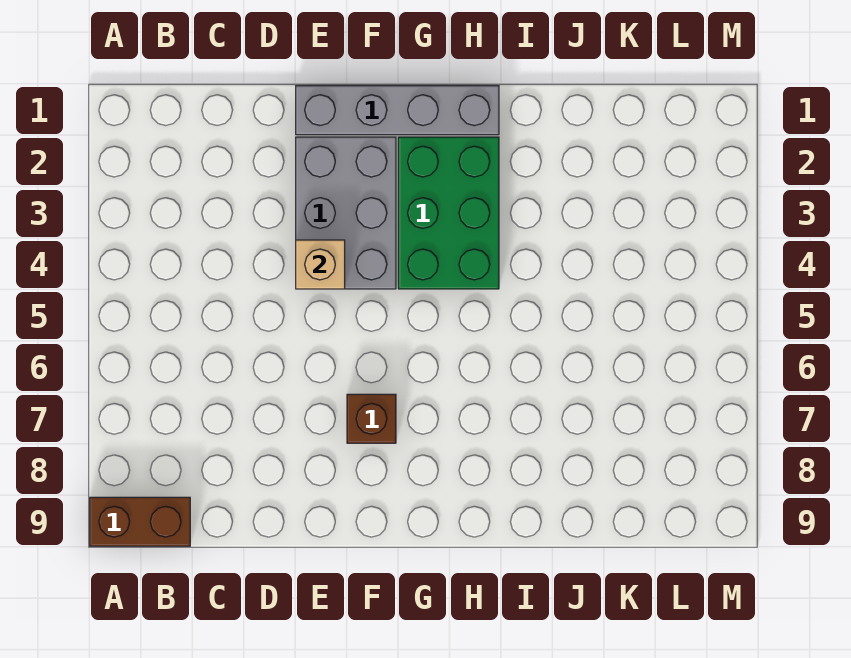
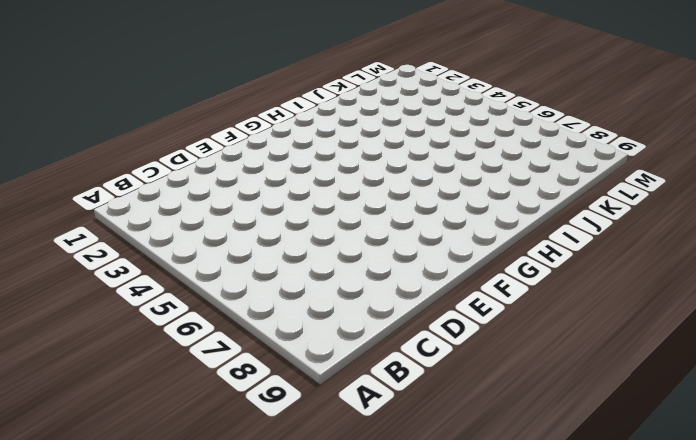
none -> brown 1x2 brick [90,497,190,546]
none -> grey 1x4 brick [296,86,499,135]

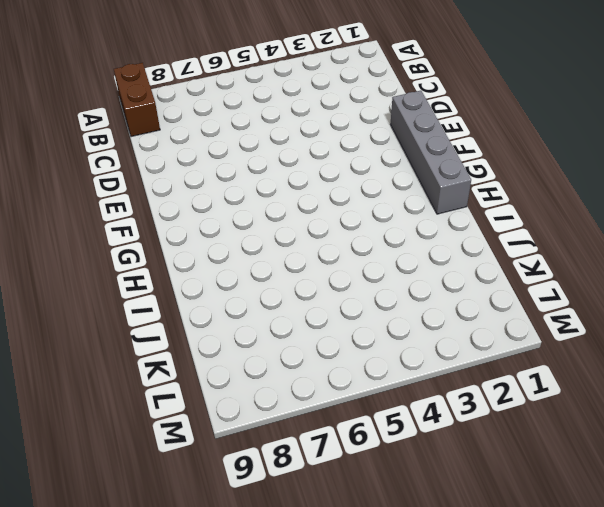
none -> grey 2x3 brick [296,137,396,289]
none -> brown 1x1 brick [347,394,396,443]

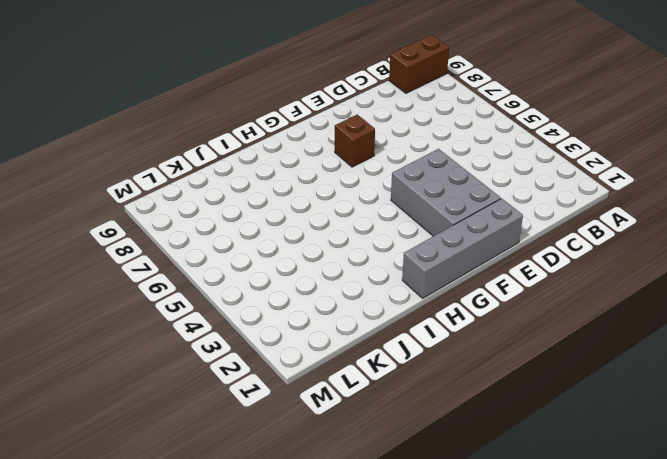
none -> green 2x3 brick [398,137,499,289]
none -> tan 1x1 brick [296,240,345,289]

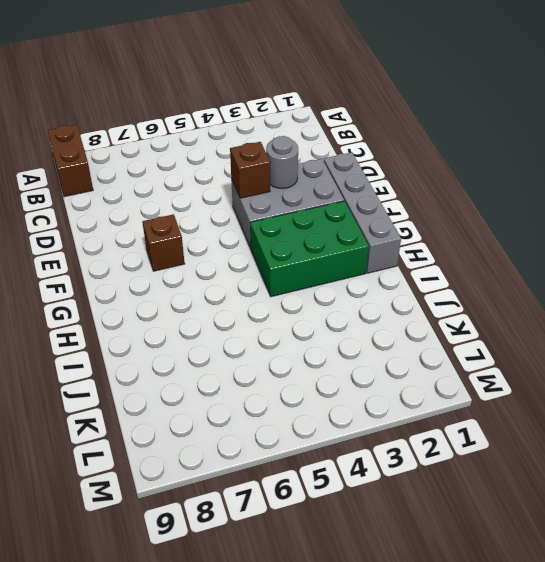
grey 1x1 round brick [266,136,298,189] -> none
brown 1x1 brick [230,142,270,198] -> tan 1x1 brick [296,240,345,289]

